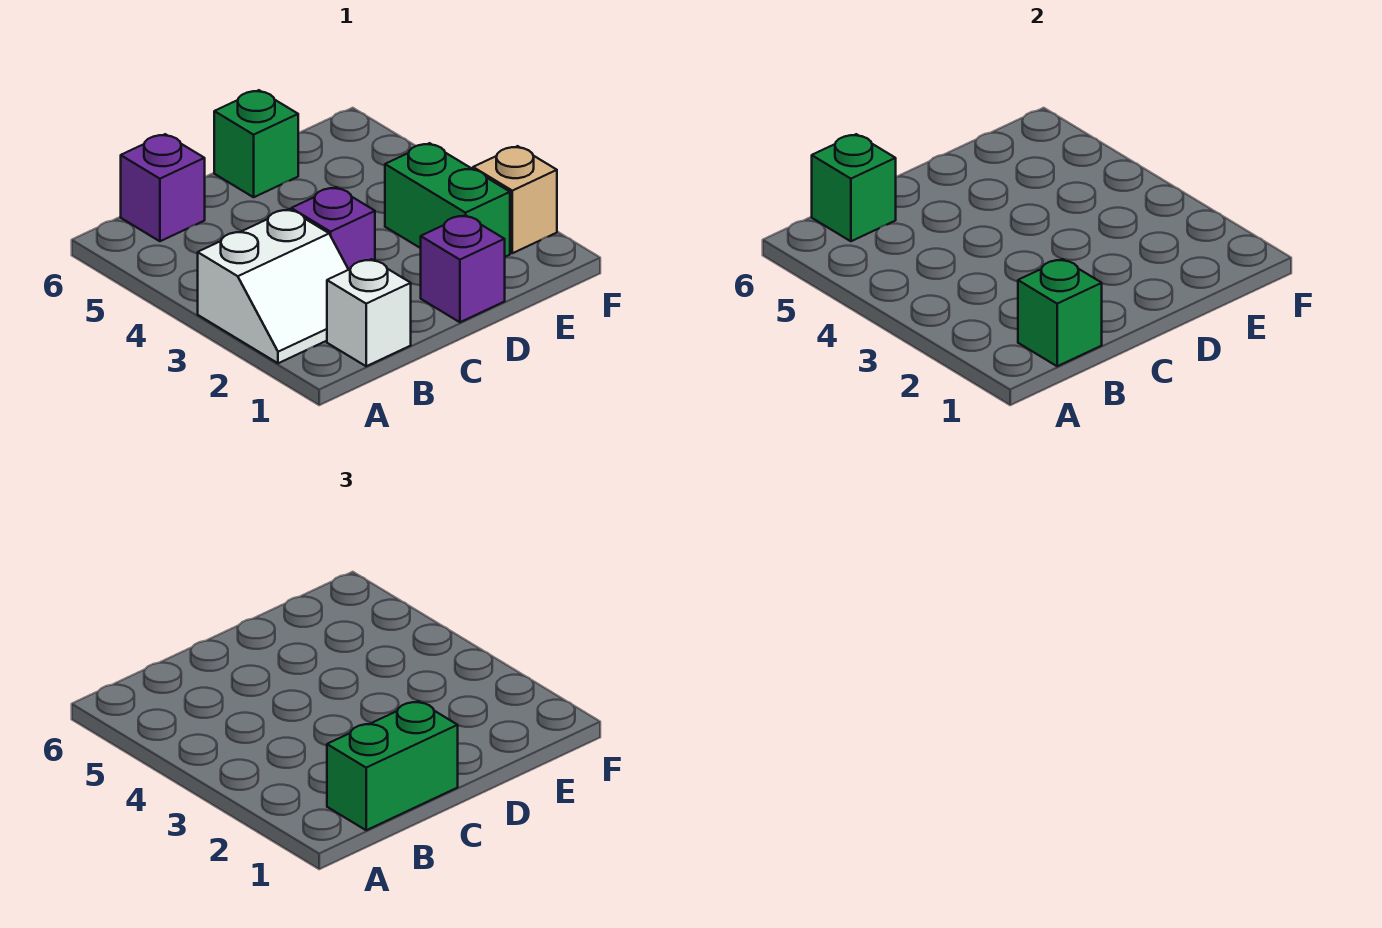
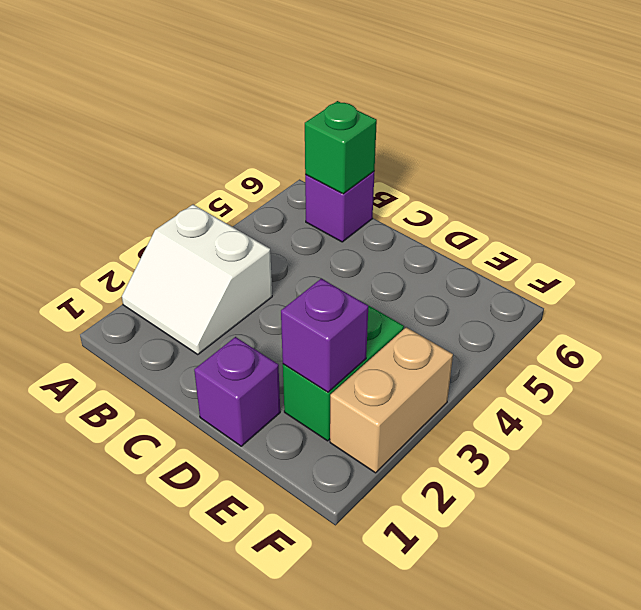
purple 1x1 brick [281,278,368,392] -> purple 1x1 brick moved to [291,187,375,269]
tan 1x2 brick [330,327,453,473] -> tan 1x1 brick [473,146,557,253]
none -> white 1x1 brick [327,259,411,366]
none -> green 1x1 brick [214,90,298,197]

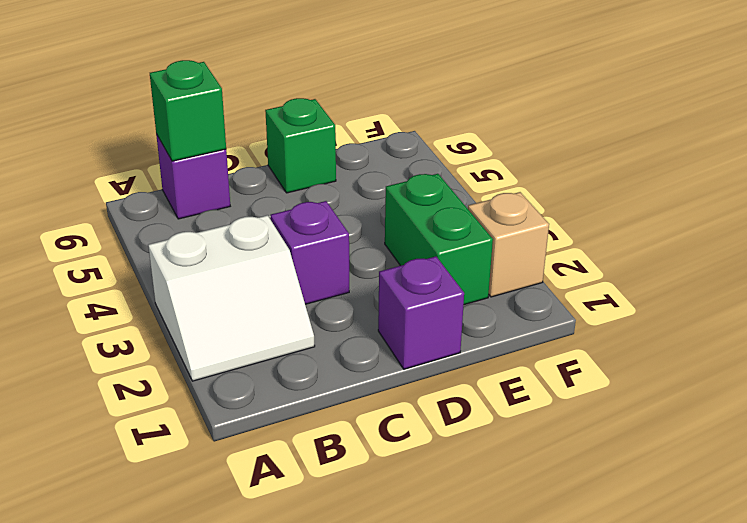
none -> white 1x1 brick [327,259,411,366]
none -> green 1x1 brick [1018,259,1102,366]

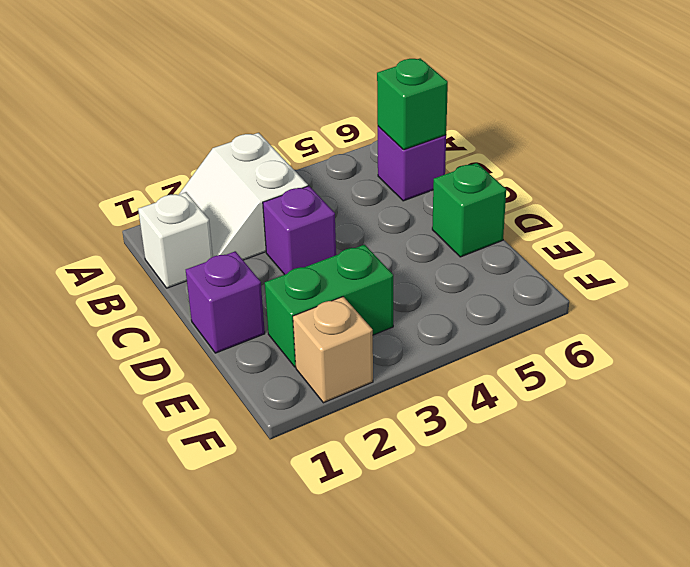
none -> green 1x1 brick [1018,259,1102,366]
none -> green 1x2 brick [327,701,458,830]

